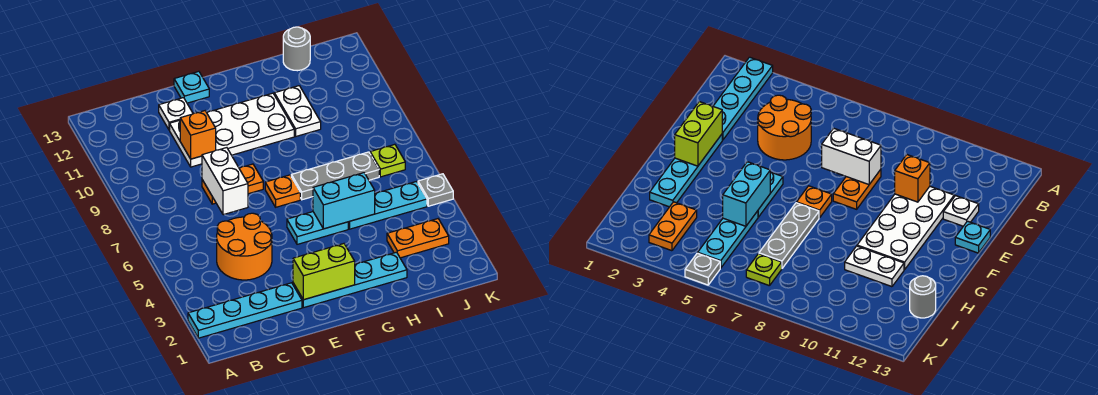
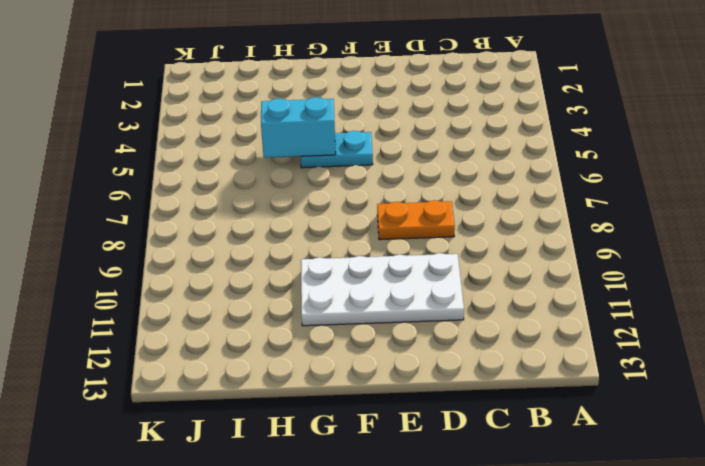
none -> cyan 1x4 plate [188,283,302,338]
none -> orange 2x2 round brick [217,213,272,280]
none -> white 1x1 plate [159,98,193,130]

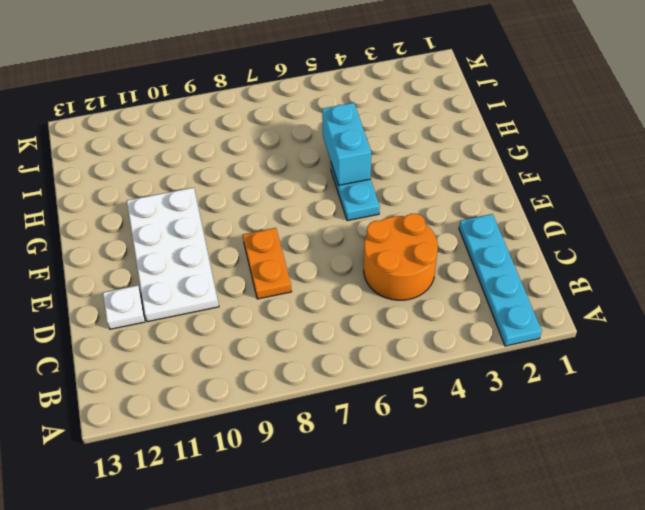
none -> cyan 1x4 plate [293,252,407,308]
none -> cyan 1x1 plate [174,71,209,103]
none -> orange 1x1 plate [265,175,300,207]

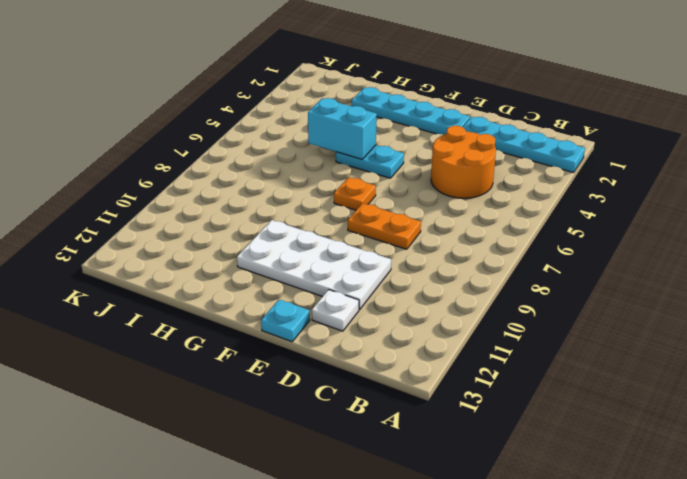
none -> grey 1x3 plate [291,152,379,200]
none -> cyan 1x3 plate [348,181,427,229]
none -> white 1x2 plate [274,86,321,136]

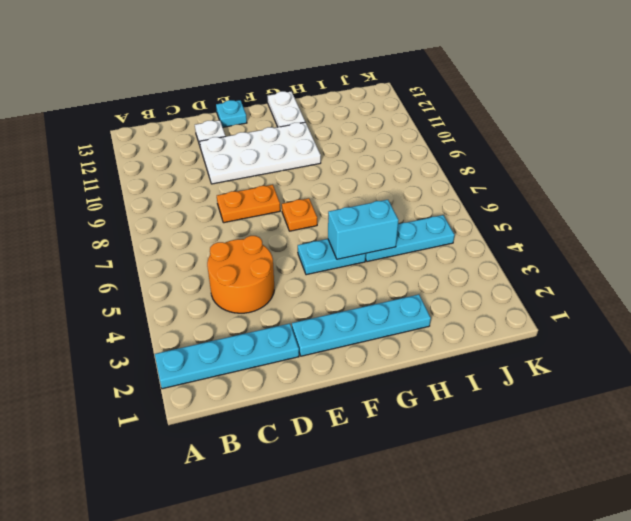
white 1x2 plate [268,91,305,127] -> white 1x2 plate moved to [274,86,321,136]
none -> grey 1x3 plate [291,152,379,200]
none -> orange 1x2 plate [387,219,449,258]
none -> grey 1x1 round brick [283,27,310,71]

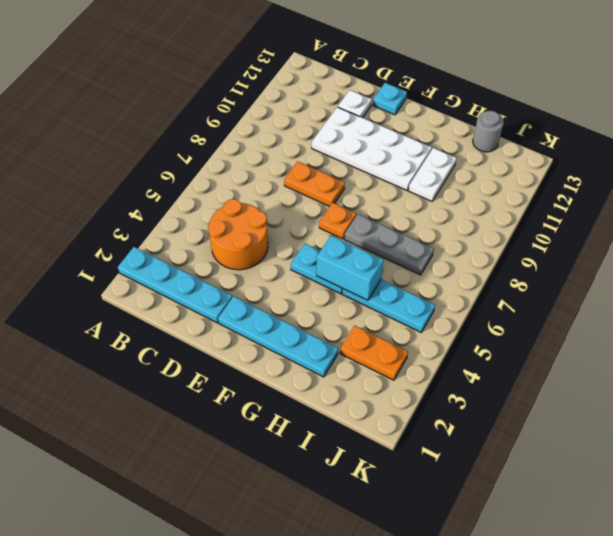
none -> lime 1x1 plate [370,144,405,177]
none -> grey 1x1 plate [418,174,453,206]
none -> white 1x2 brick [202,148,248,215]

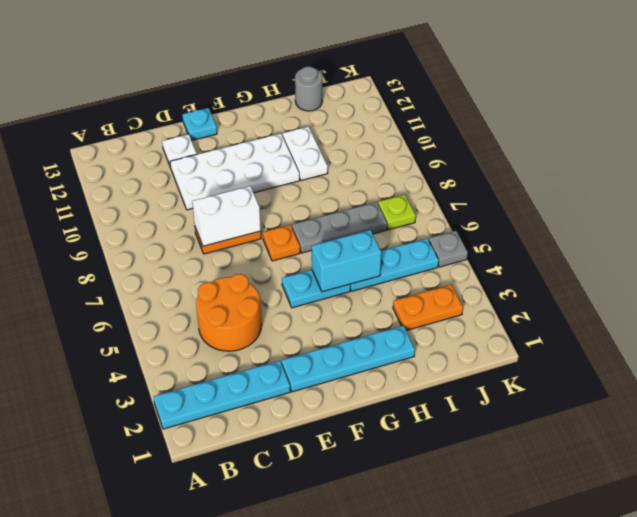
white 1x2 brick [192,186,261,246] -> white 1x2 brick turned to [202,148,248,215]
none -> orange 1x1 brick [180,111,216,159]
none -> lime 1x2 brick [293,244,355,300]

